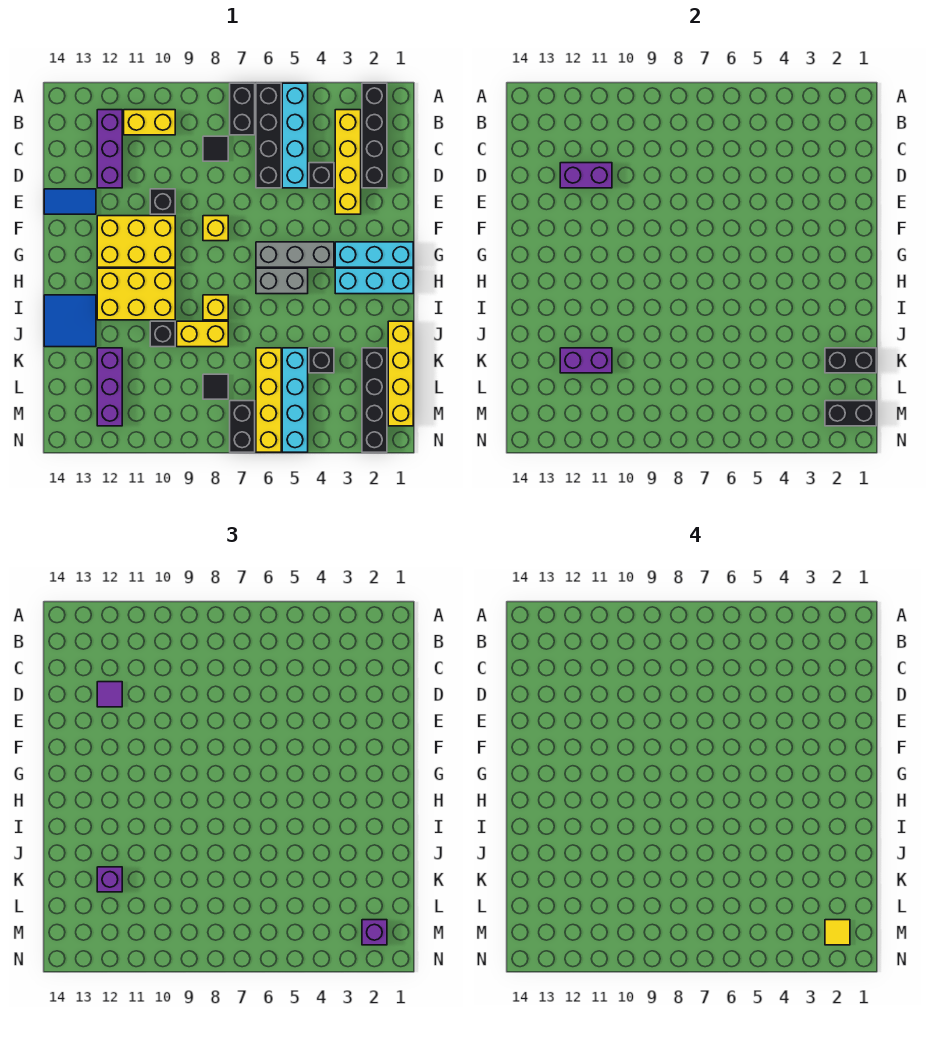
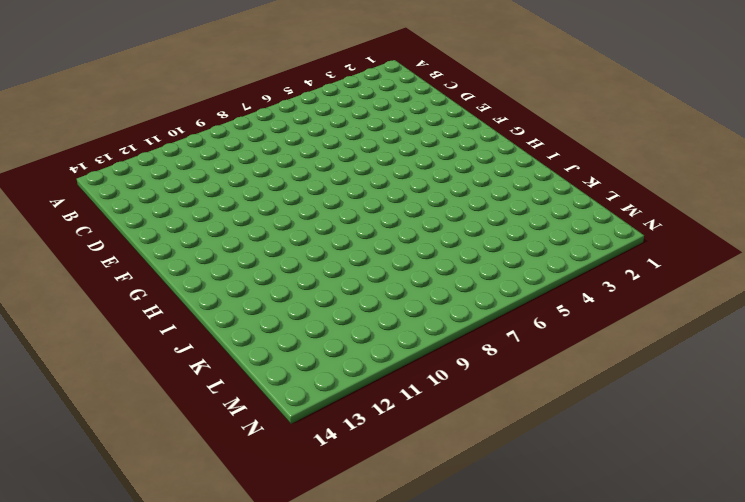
none -> black 1x4 brick [362,83,387,188]
none -> cyan 1x4 brick [282,83,308,188]
none -> black 1x4 brick [256,83,281,188]
none -> black 1x2 brick [230,83,255,135]

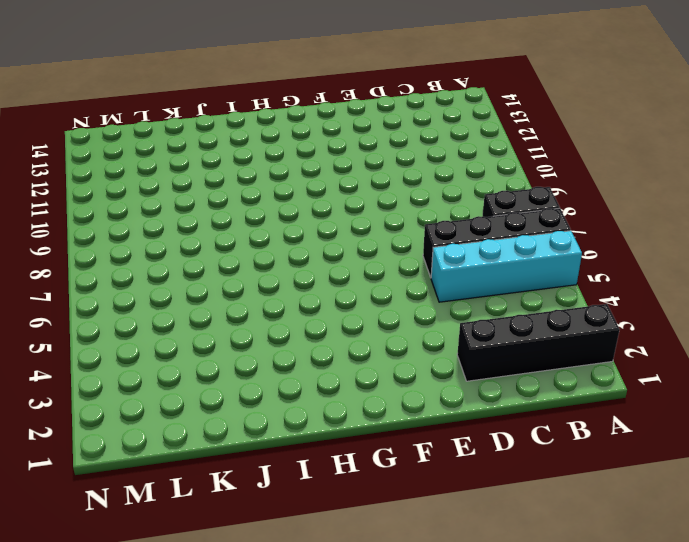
none -> yellow 1x4 brick [335,110,361,214]
none -> yellow 1x2 brick [124,110,175,135]
none -> purple 1x3 brick [97,110,122,188]
none -> black 1x1 tile [203,136,228,161]

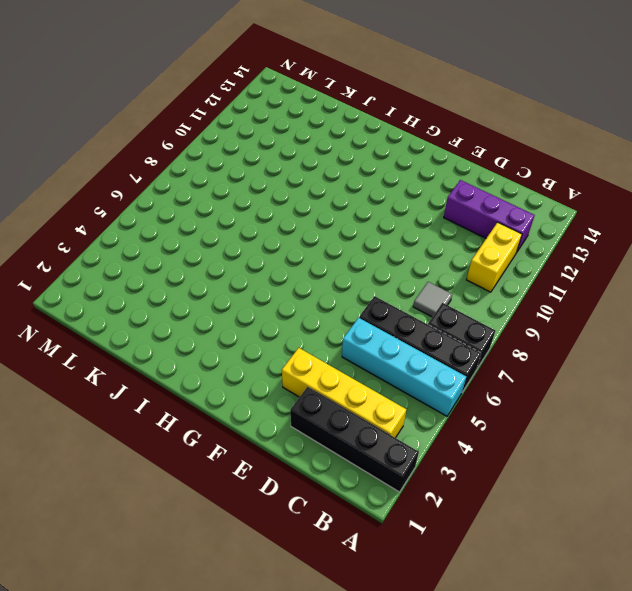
grey 1x1 tile [413,282,452,317] -> black 1x1 tile [203,136,228,161]
none -> black 1x1 brick [309,163,334,188]
none -> black 1x1 brick [150,189,175,214]
none -> blue 1x2 tile [44,189,96,214]
none -> yellow 1x1 brick [203,216,228,241]

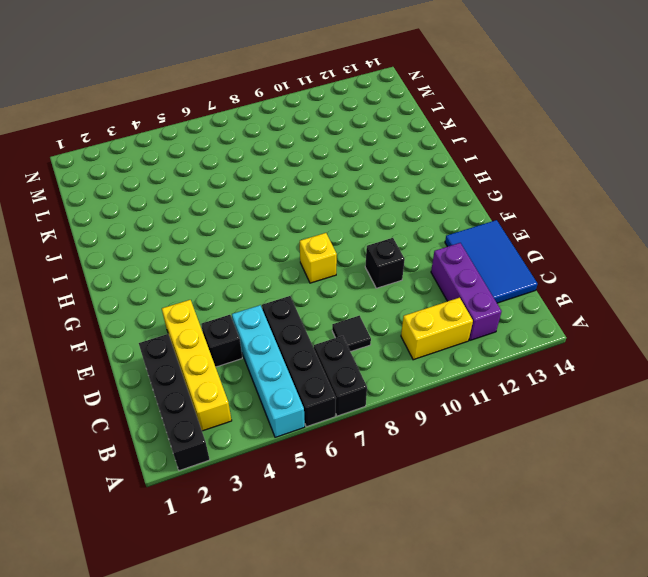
blue 2x3 tile [445,220,538,303] -> blue 1x2 tile [44,189,96,214]
none -> yellow 2x3 brick [97,216,175,267]
none -> cyan 1x3 brick [335,242,413,267]
none -> grey 1x3 brick [256,242,334,267]
none -> cyan 1x3 brick [335,268,413,294]

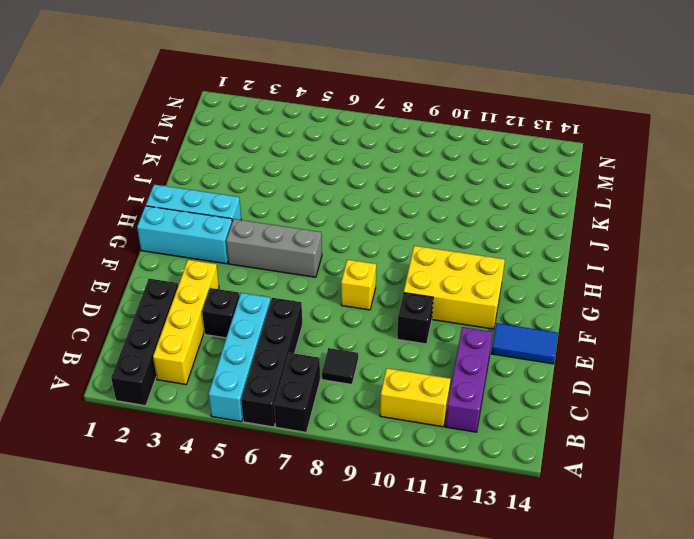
none -> grey 1x2 brick [256,268,308,294]
none -> yellow 2x3 brick [97,268,175,320]
none -> yellow 1x1 brick [203,295,228,320]
none -> blue 2x2 tile [44,295,96,347]

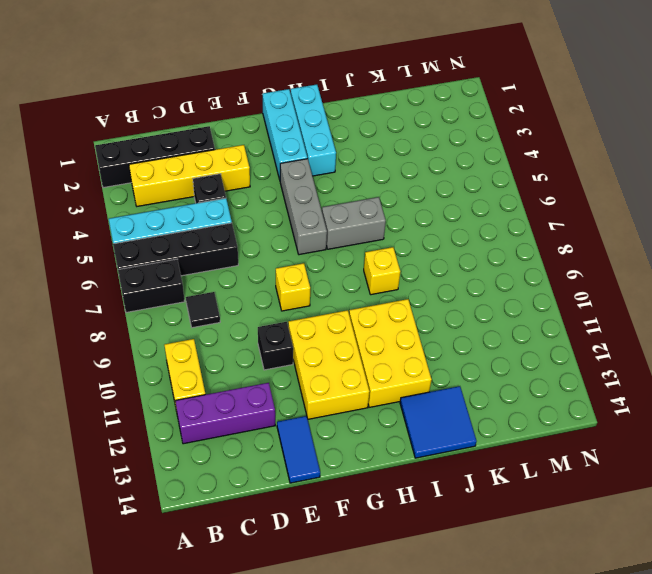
grey 1x2 brick [322,197,386,249] -> grey 1x2 brick turned to [256,268,308,294]
none -> yellow 1x4 brick [388,321,413,426]
none -> yellow 1x2 brick [177,321,228,347]
none -> black 1x1 brick [150,321,175,347]
none -> black 1x4 brick [362,348,387,452]

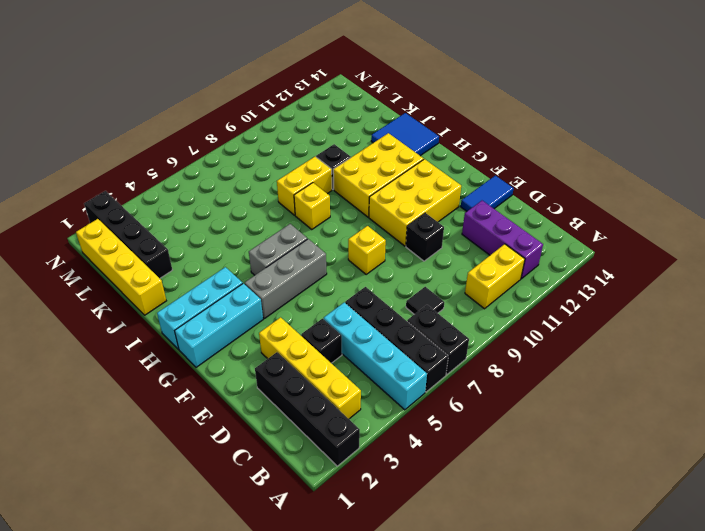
none -> black 1x1 brick [309,348,334,373]
none -> cyan 1x4 brick [282,348,308,452]
none -> yellow 1x4 brick [256,348,281,452]
none -> purple 1x3 brick [97,348,122,426]

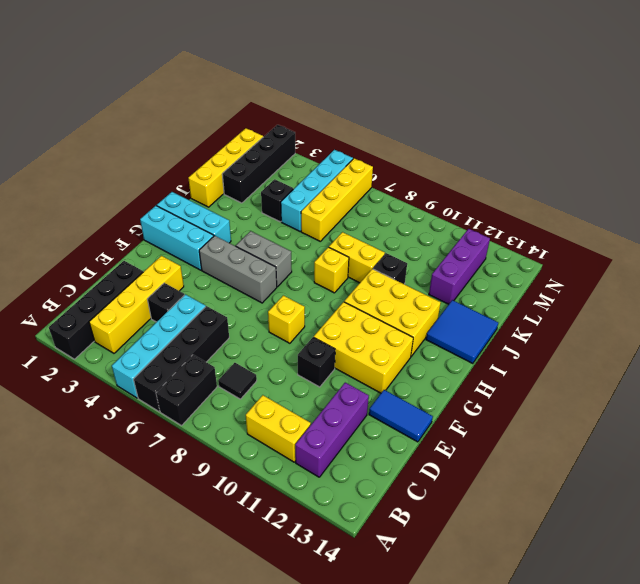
none -> black 1x1 tile [203,374,228,399]
none -> black 1x2 brick [230,401,255,452]
none -> purple 1x2 brick [560,163,612,188]
none -> black 1x2 brick [825,348,876,373]

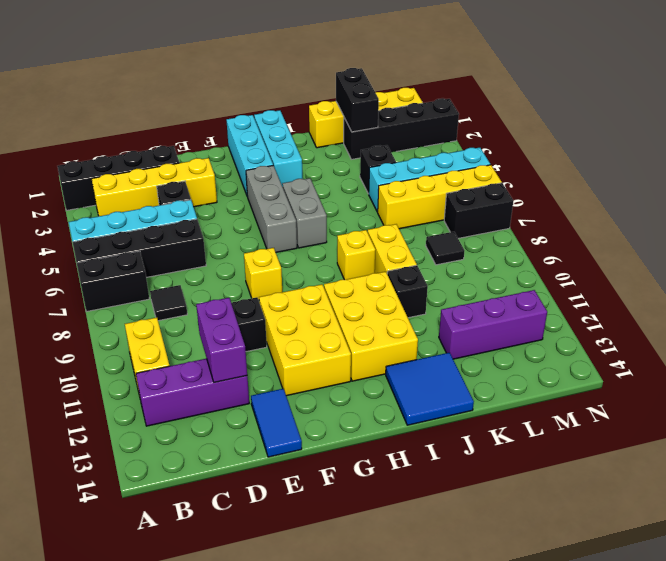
none -> purple 1x2 brick [560,348,612,373]
none -> black 1x2 brick [825,401,876,426]
none -> purple 1x1 tile [97,682,122,707]
none -> purple 1x1 brick [97,867,122,892]

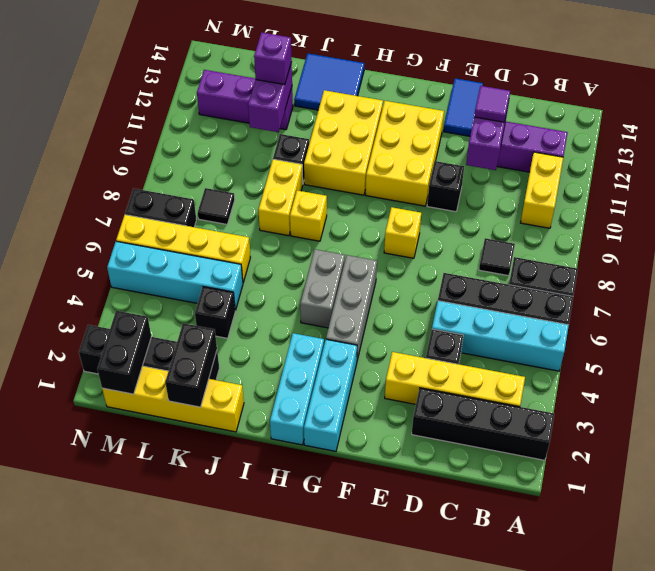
none -> purple 1x1 brick [362,920,387,945]
none -> yellow 1x1 tile [825,920,850,945]

